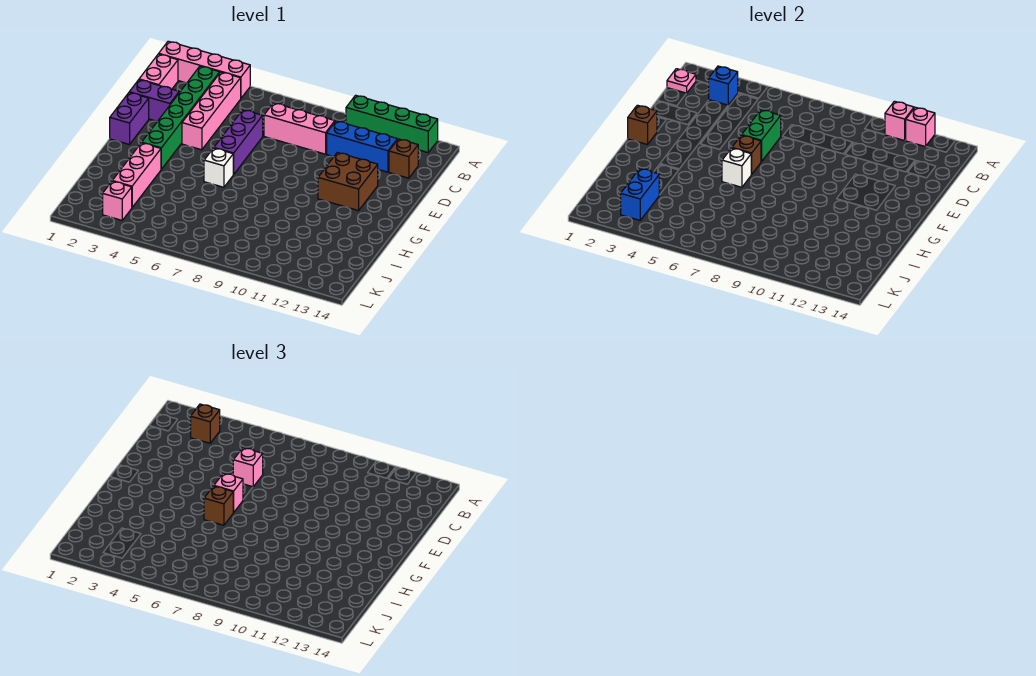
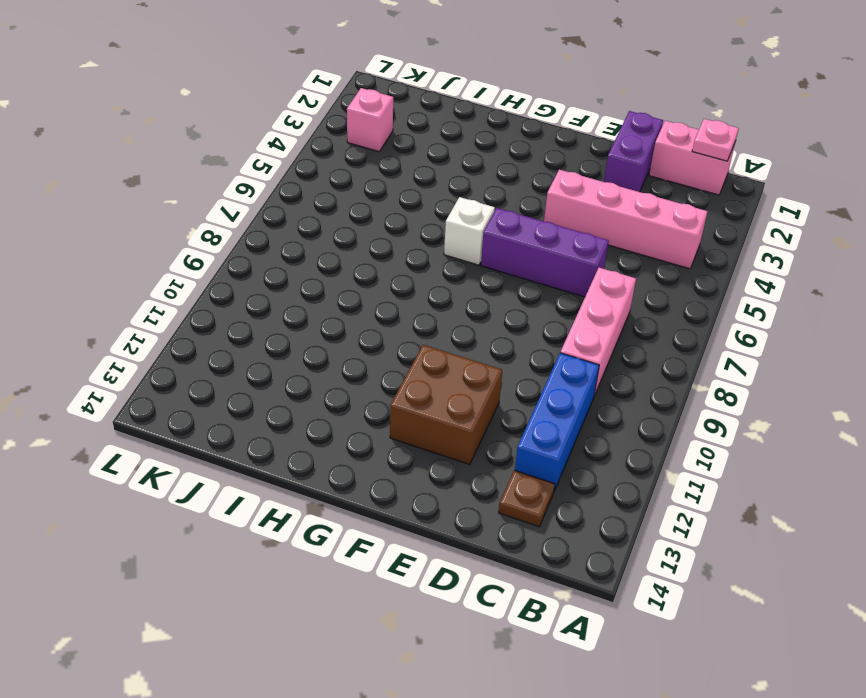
brown 1x1 plate [499,470,555,527] -> brown 1x1 brick [389,139,418,178]
none -> pink 1x4 brick [159,41,250,98]
none -> green 1x4 brick [346,95,438,152]
none -> green 1x6 brick [142,66,220,169]

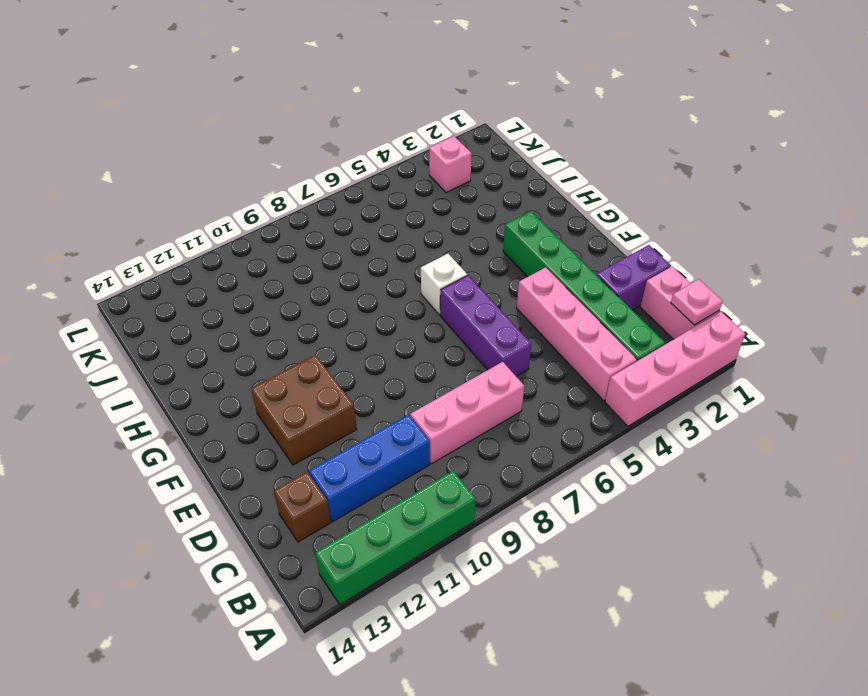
none -> purple 1x2 brick [110,93,149,145]
none -> pink 1x3 brick [113,143,161,207]
none -> pink 1x1 brick [885,101,914,141]

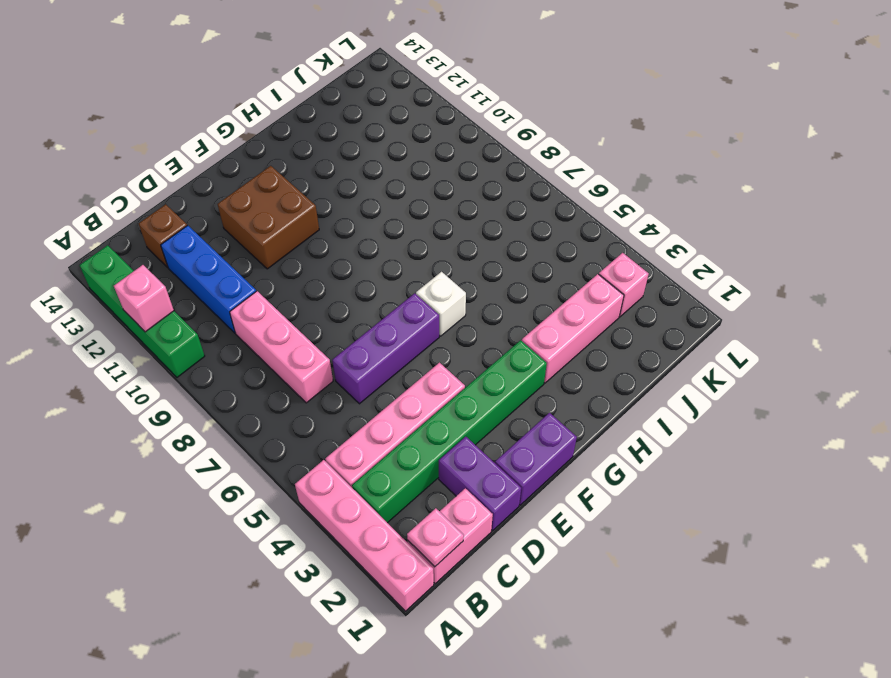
none -> pink 1x1 brick [905,107,935,147]
none -> blue 1x1 brick [709,66,738,105]
none -> green 1x2 brick [742,110,781,162]

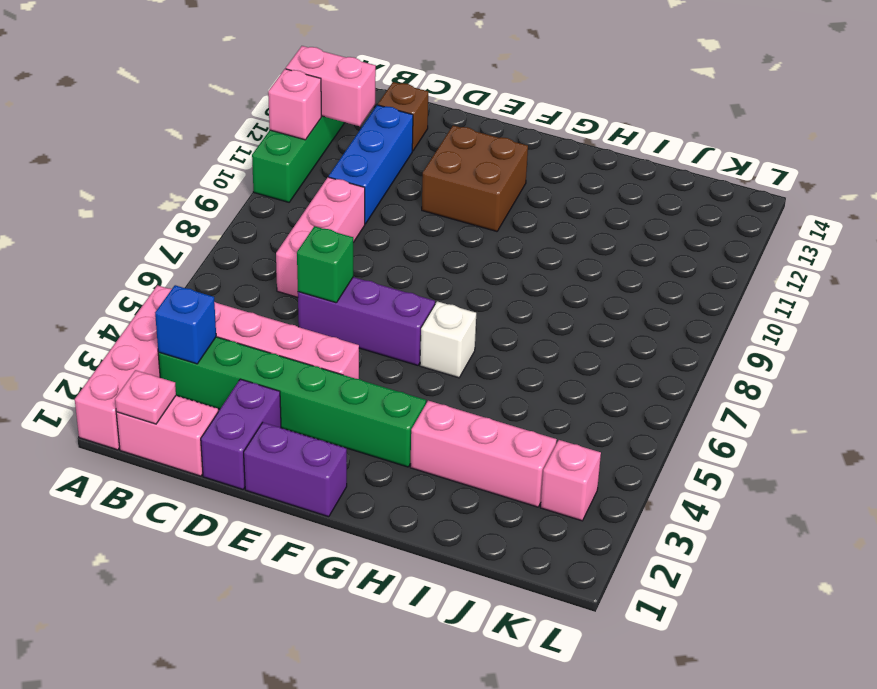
pink 1x2 brick [286,46,376,126] -> pink 1x1 brick [905,107,935,147]
green 1x1 brick [297,226,353,303] -> green 1x2 brick [742,110,781,162]
none -> brown 1x1 brick [628,105,657,145]
none -> brown 1x1 brick [732,135,761,174]
none -> white 1x1 brick [722,148,752,187]

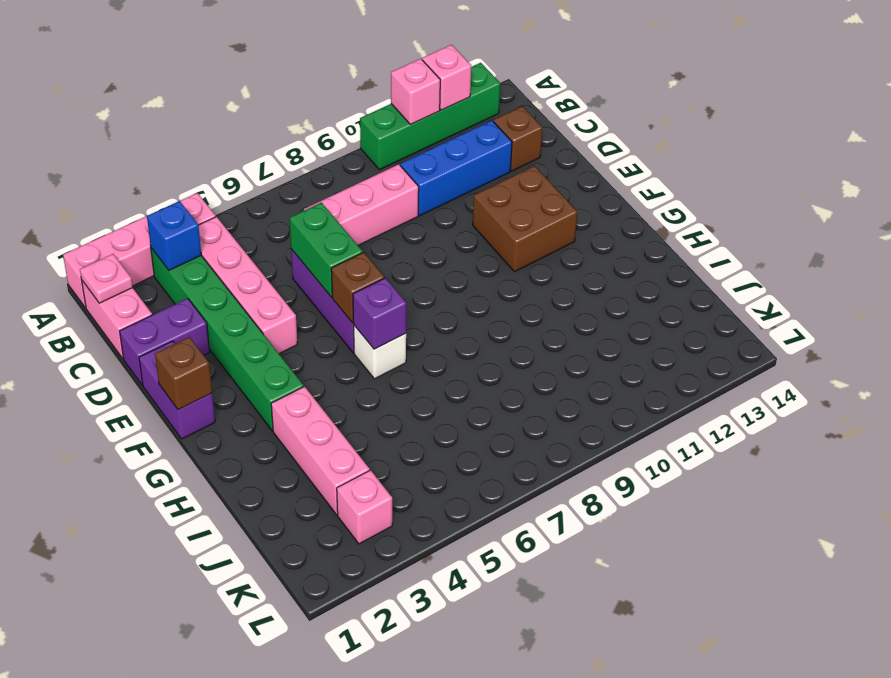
purple 1x1 brick [353,278,406,349] -> white 1x1 brick [722,148,752,187]
none -> blue 1x2 brick [621,169,659,220]
none -> brown 1x1 brick [191,404,220,443]
none -> pink 1x1 brick [233,448,263,487]

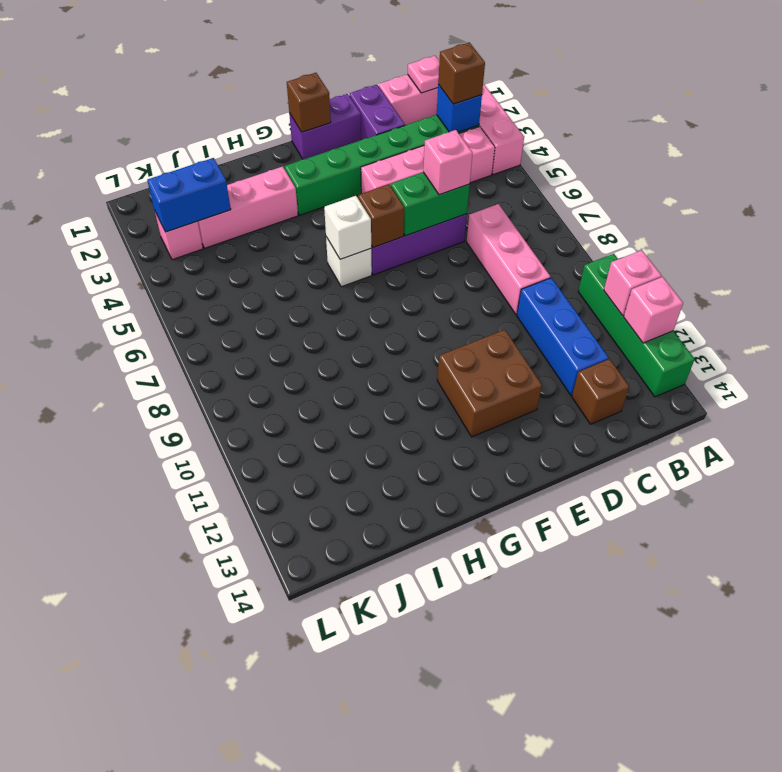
none -> pink 1x1 brick [214,473,243,512]
none -> brown 1x1 brick [204,486,234,525]

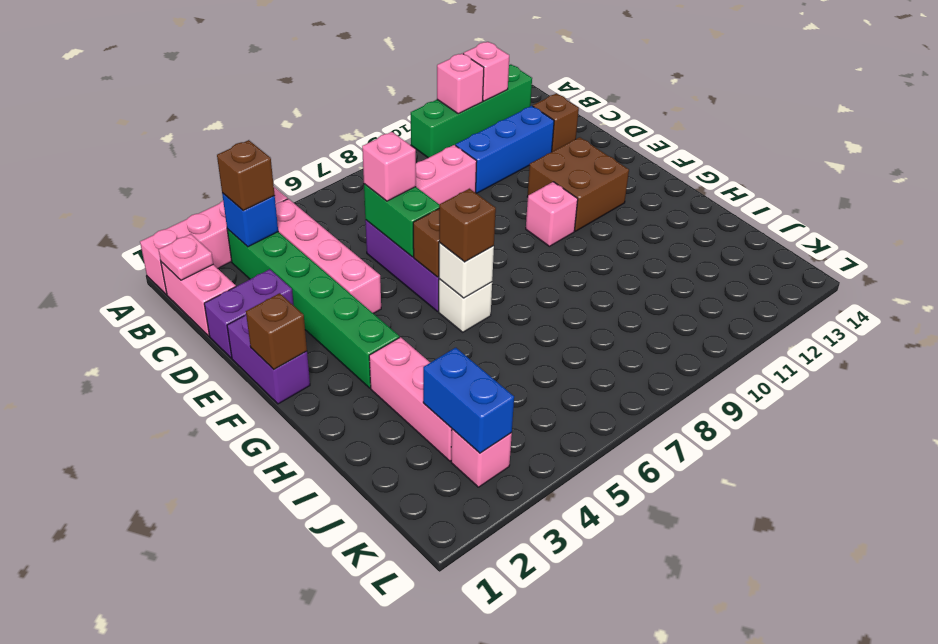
pink 1x1 brick [526,182,578,246] -> pink 1x1 brick moved to [214,473,243,512]

